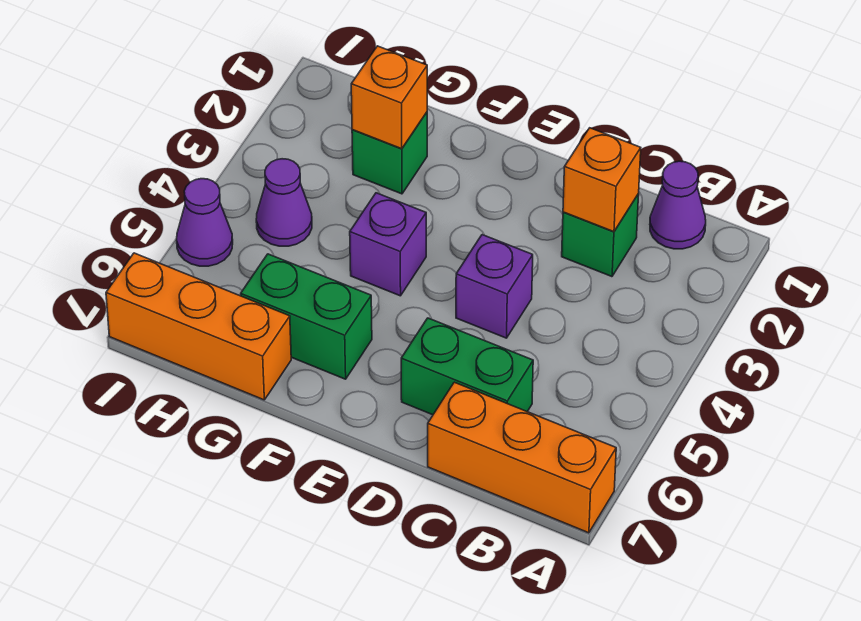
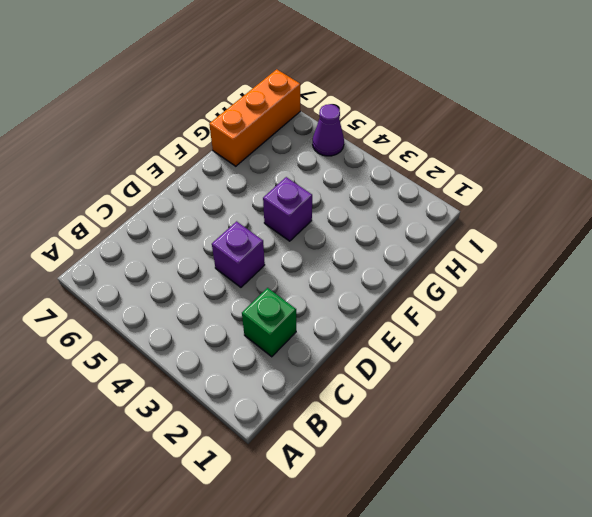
none -> orange 1x3 brick [428,382,616,533]
none -> purple 1x1 cone [650,161,706,249]
none -> green 1x2 brick [401,318,533,415]

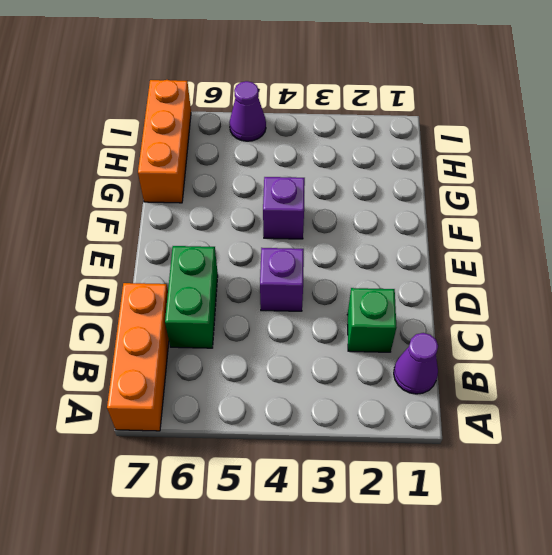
none -> green 1x2 brick [241,254,372,379]
none -> green 1x1 brick [352,112,427,194]
none -> purple 1x1 cone [256,159,312,246]

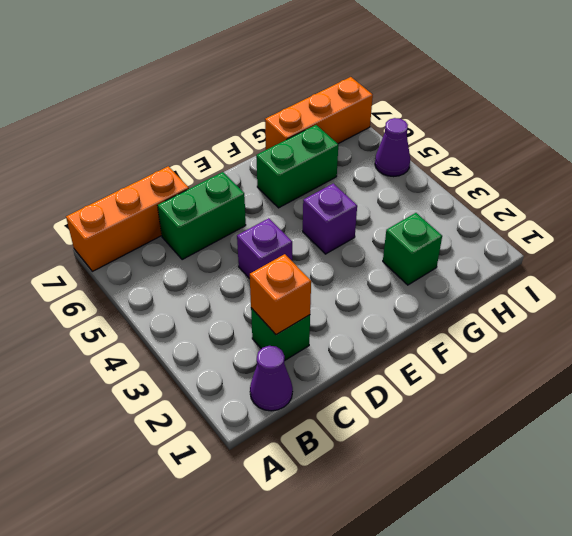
none -> purple 1x1 cone [256,159,312,246]
none -> orange 1x1 brick [351,46,427,149]

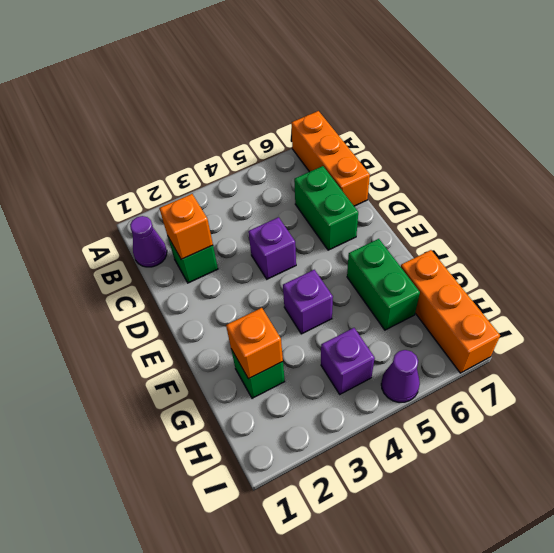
purple 1x1 brick [321,328,375,394] -> purple 1x1 cone [256,159,312,246]

